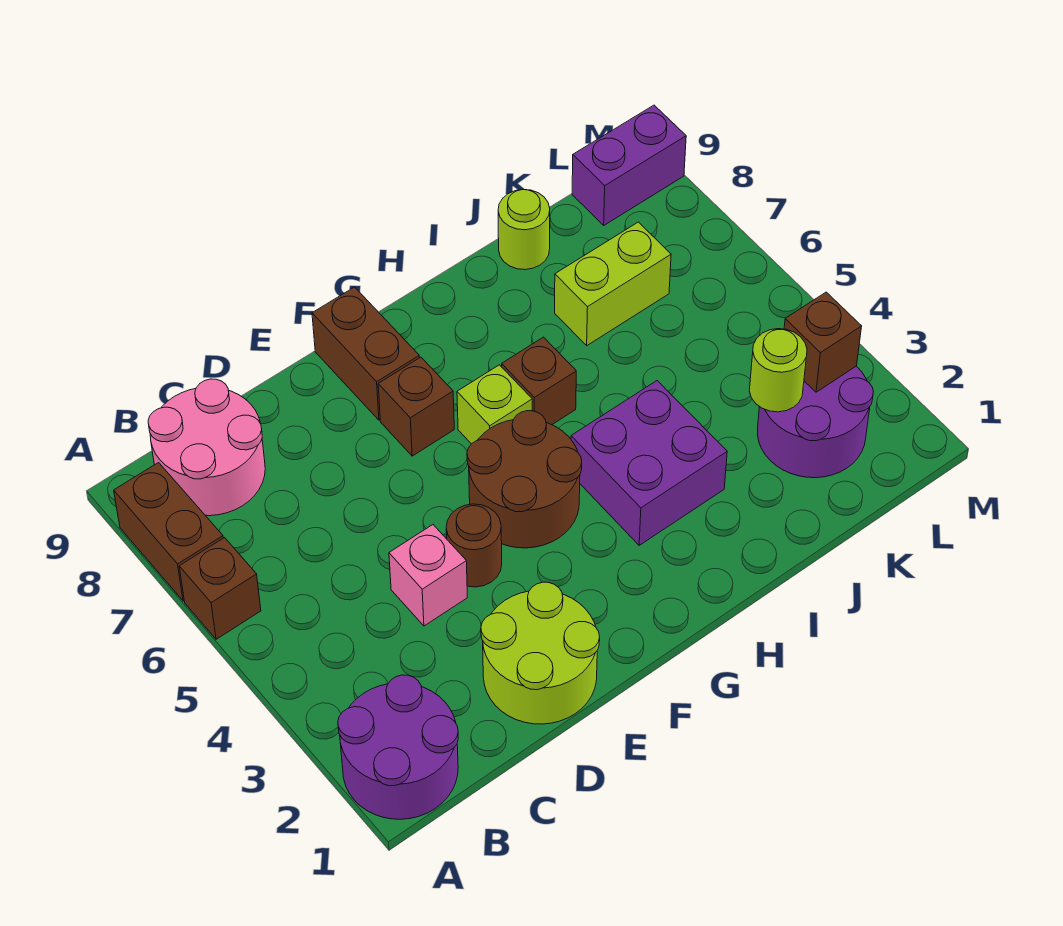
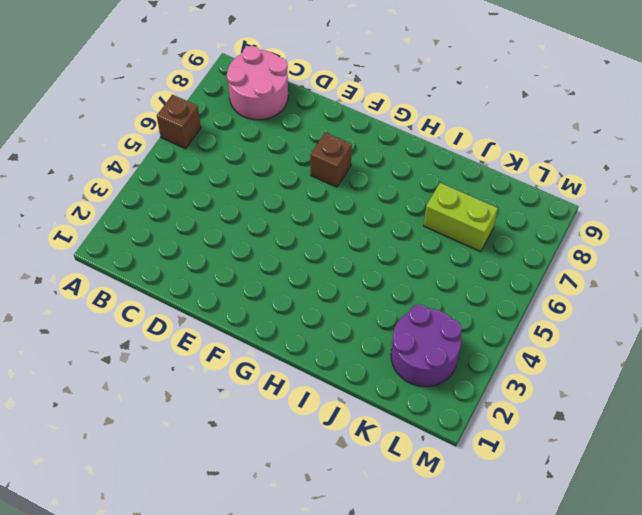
none -> purple 2x2 round brick [338,675,458,819]
none -> brown 1x2 brick [114,463,223,601]
none -> lime 2x2 round brick [481,582,600,724]

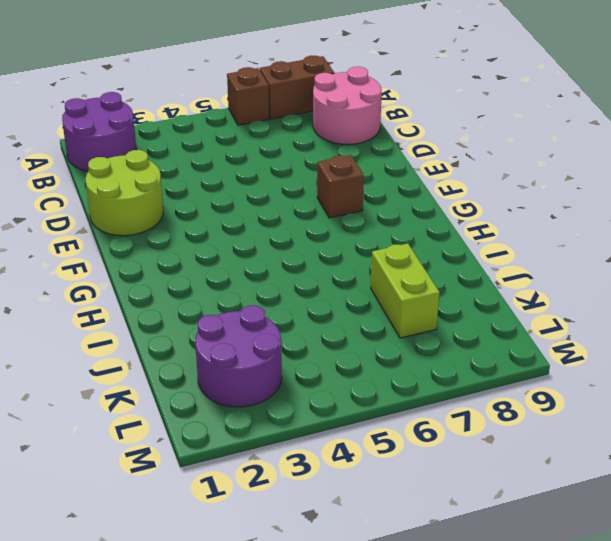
none -> pink 1x1 brick [389,525,467,626]
none -> brown 1x1 round brick [446,504,502,587]
none -> brown 2x2 round brick [467,411,582,548]

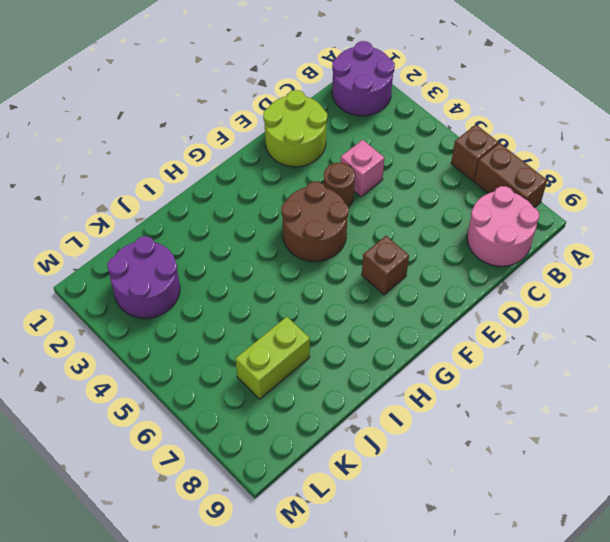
none -> brown 1x2 brick [312,287,419,420]
none -> lime 1x1 brick [457,365,532,444]
none -> purple 2x2 brick [571,381,727,545]

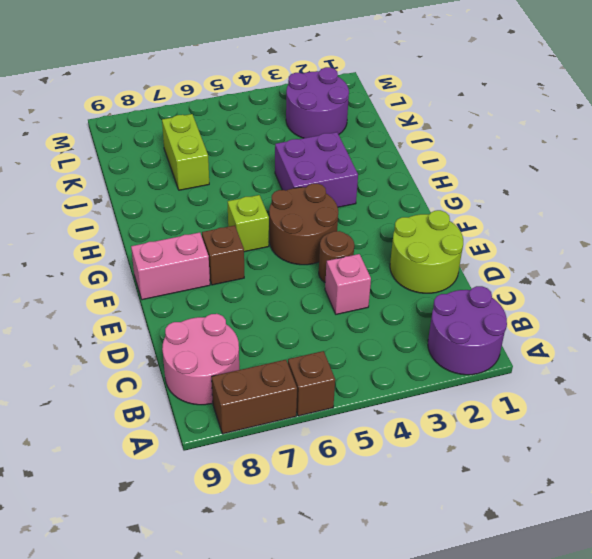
pink 1x2 brick [131,232,210,300] -> brown 1x2 brick [312,287,419,420]
none -> brown 1x1 brick [502,337,576,425]
none -> lime 1x1 round brick [498,190,550,270]
none -> purple 1x2 brick [572,105,686,225]

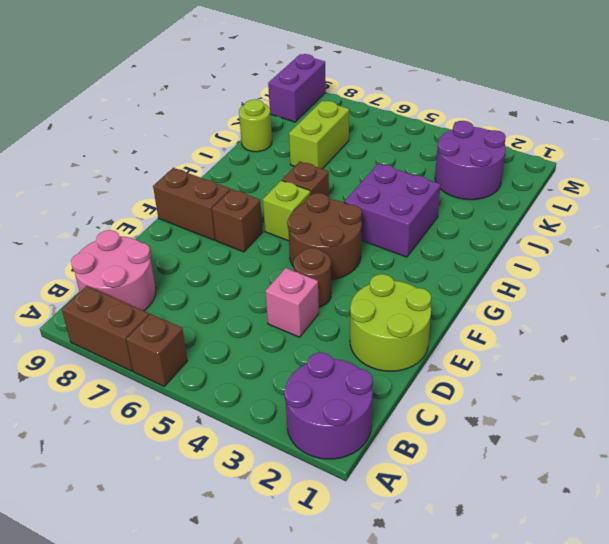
none -> lime 1x1 round brick [749,329,807,412]
none -> brown 1x1 brick [784,292,862,392]

